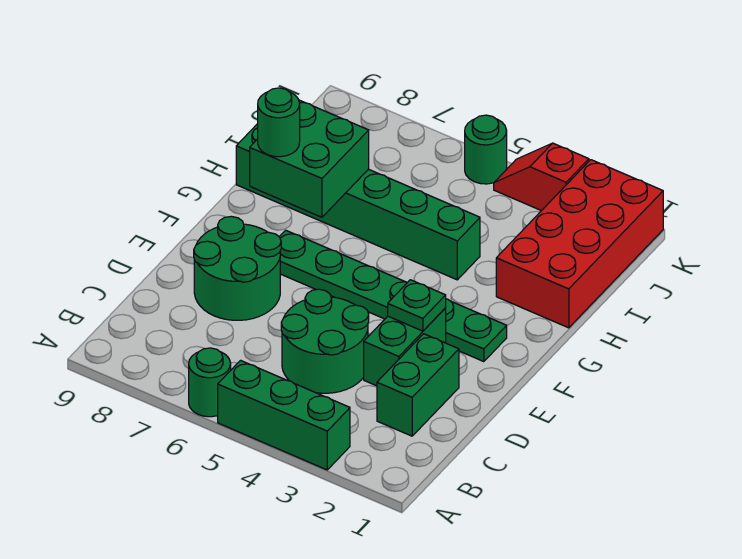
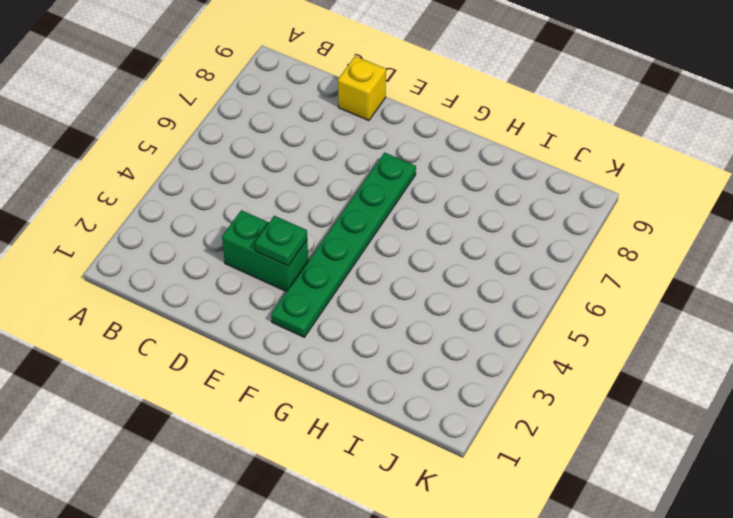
yellow 1x1 brick [338,56,386,120] -> none
none -> green 1x3 brick [218,360,350,470]
none -> green 1x1 round brick [189,348,231,417]
none -> green 1x2 brick [377,334,459,436]

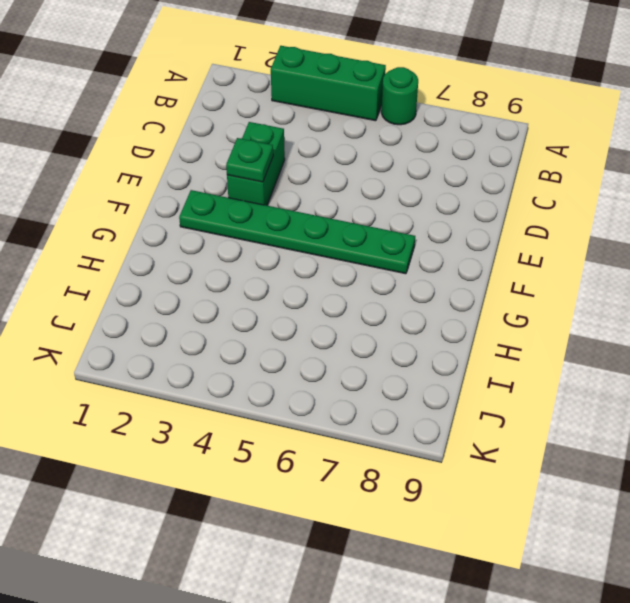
none -> green 1x2 brick [377,334,459,436]
none -> green 2x2 round brick [281,289,369,393]
none -> green 2x2 round brick [194,216,281,320]

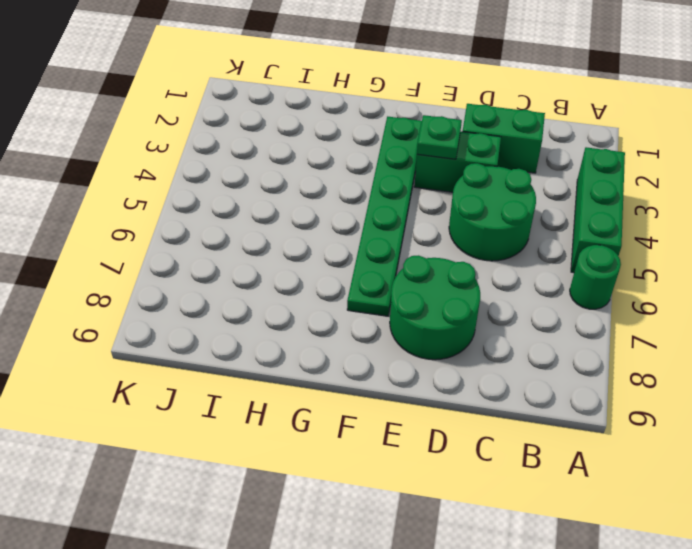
none -> red 2x4 brick [496,160,663,328]
none -> green 1x6 brick [236,124,480,280]
none -> red 1x2 slope [494,143,589,211]

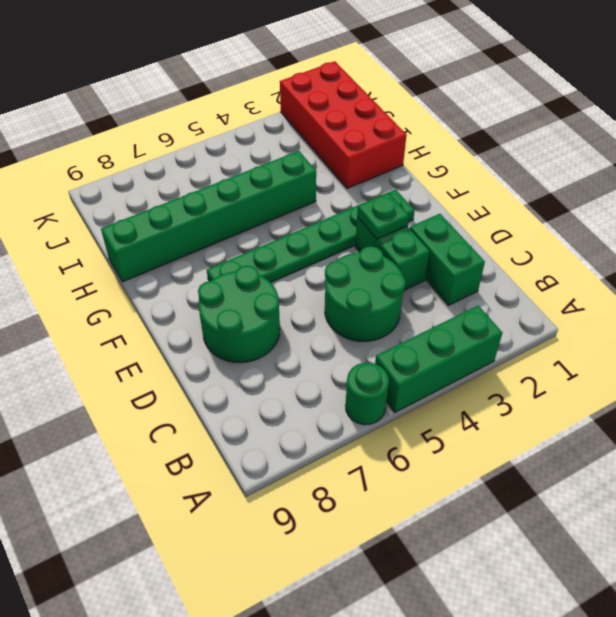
none -> red 1x2 slope [494,143,589,211]
none -> green 1x1 round brick [465,115,507,184]
none -> green 2x2 brick [250,100,369,217]

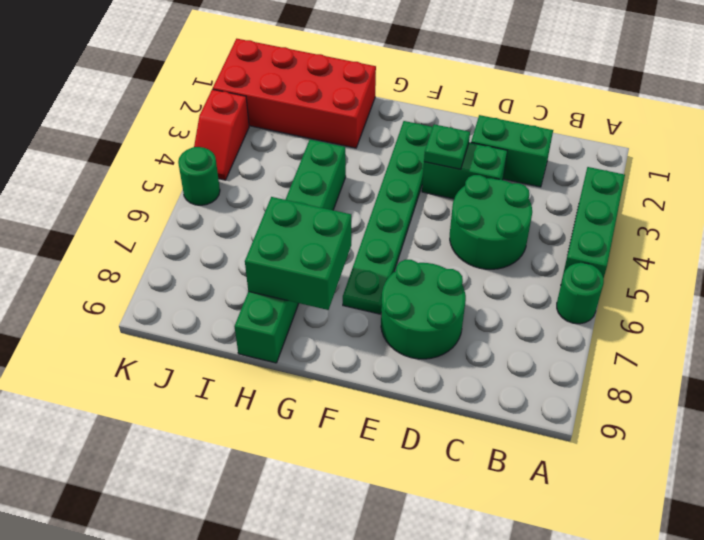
none -> green 1x1 round brick [258,88,300,157]

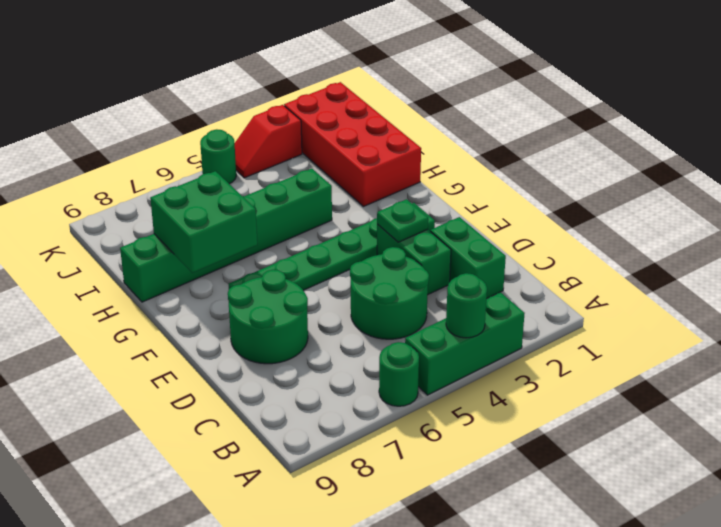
green 1x1 round brick [446,273,487,338] -> green 1x1 round brick moved to [258,88,300,157]

